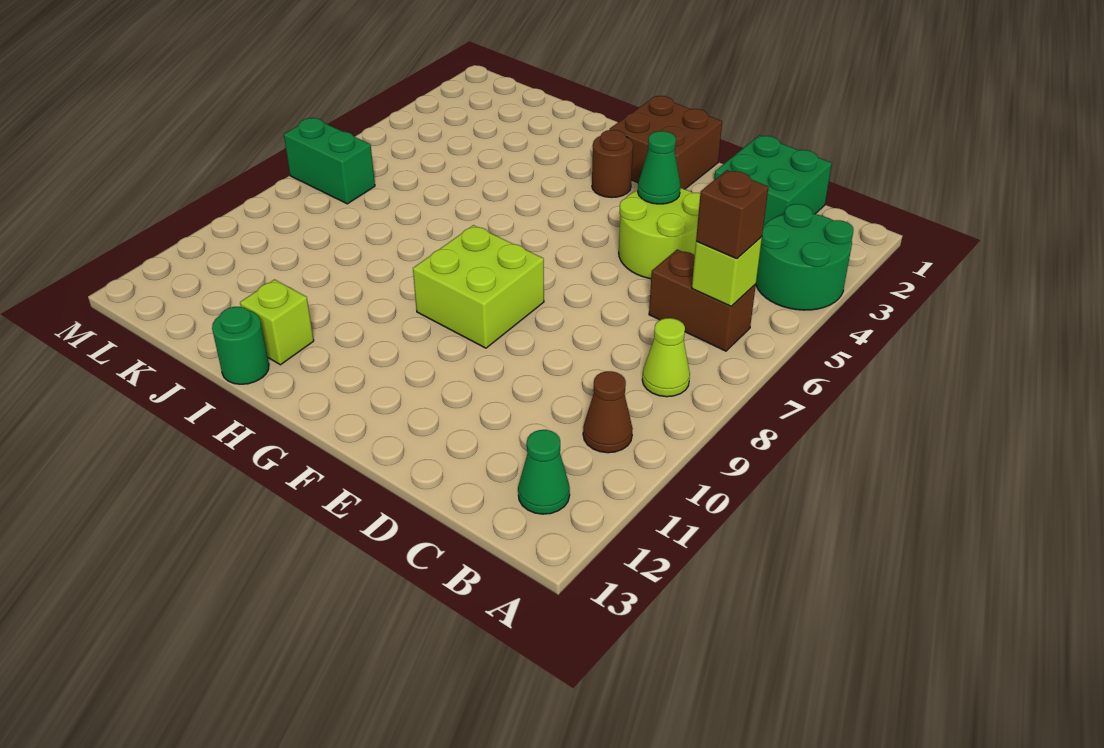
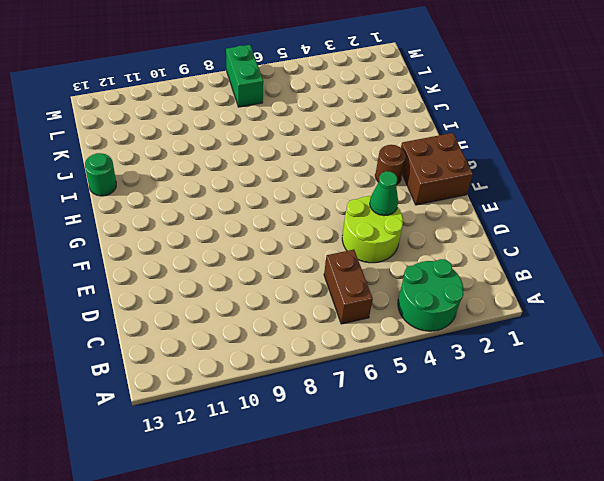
none -> lime 1x1 cone [642,318,690,397]
none -> brown 1x1 cone [583,371,633,453]
none -> green 1x1 cone [518,430,570,514]

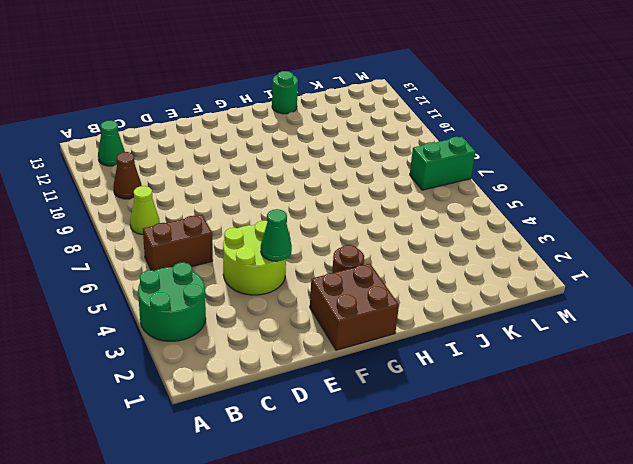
none -> green 2x2 brick [714,135,832,225]
none -> lime 2x2 brick [413,225,544,348]
none -> lime 1x1 brick [240,279,314,365]

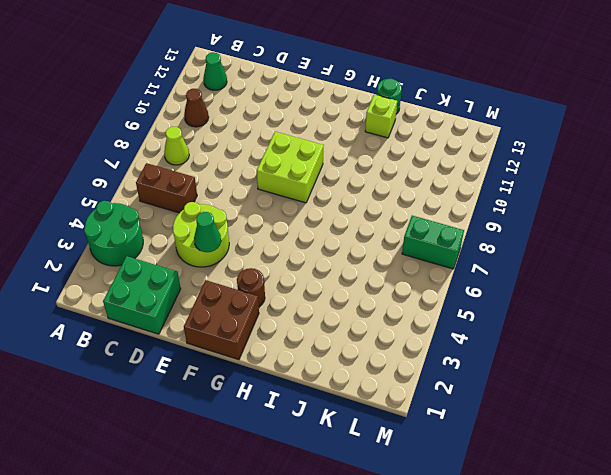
none -> lime 1x1 brick [692,237,762,306]
none -> brown 1x1 brick [696,170,768,259]

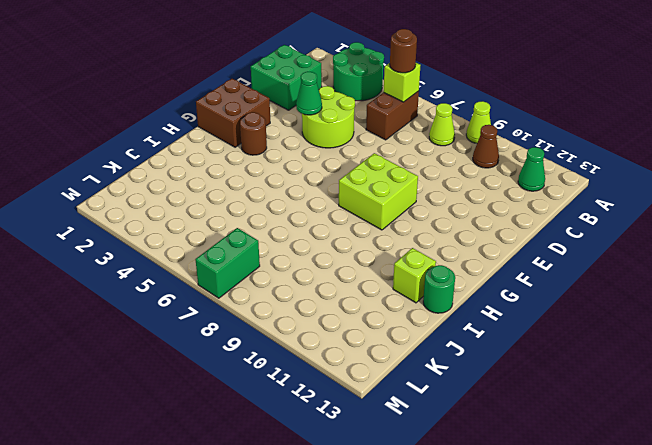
lime 1x1 cone [466,101,491,143] -> none
brown 1x1 round brick [390,29,417,73] -> brown 1x1 brick [696,170,768,259]

